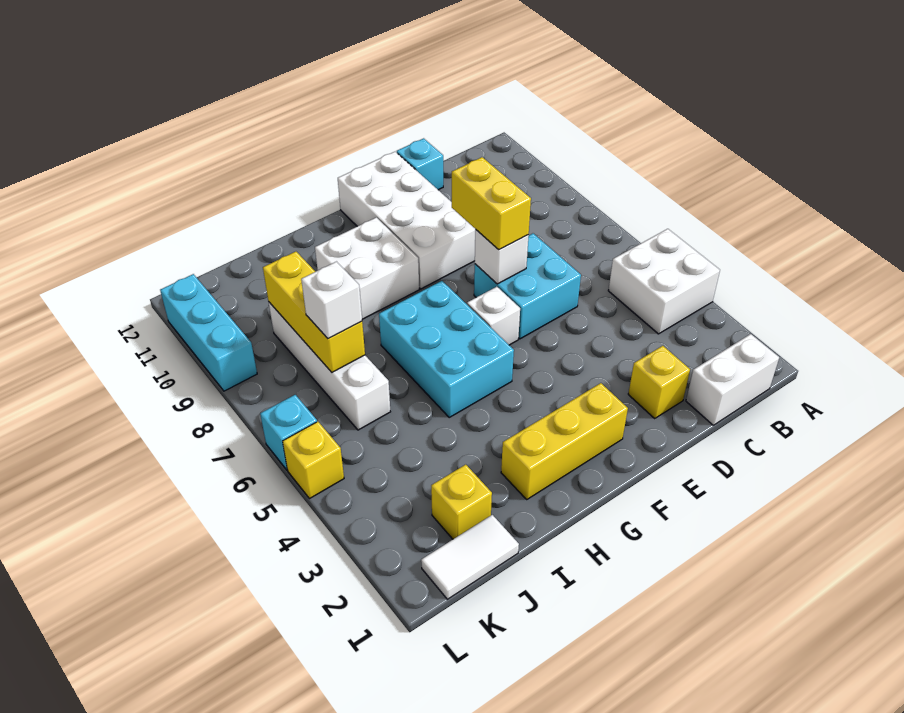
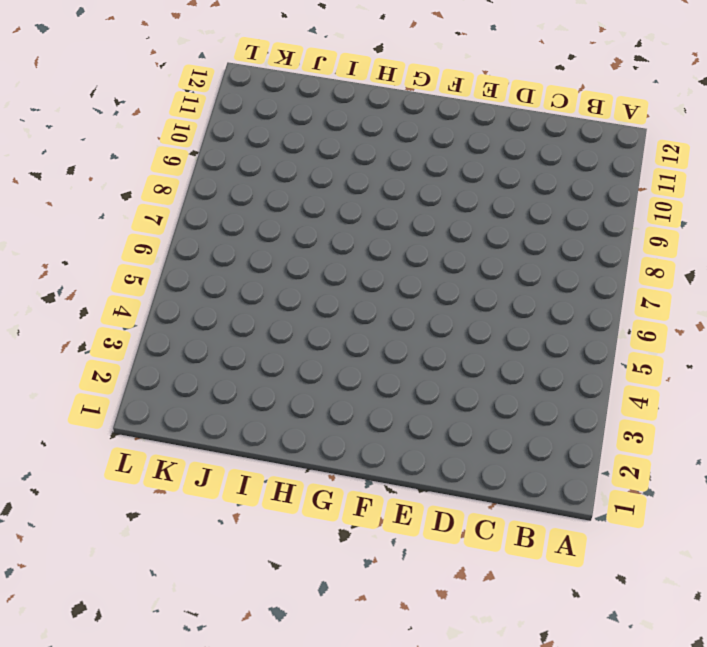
none -> white 2x2 brick [608,229,720,334]
none -> white 1x2 brick [686,334,779,425]
none -> yellow 1x1 brick [628,346,690,418]

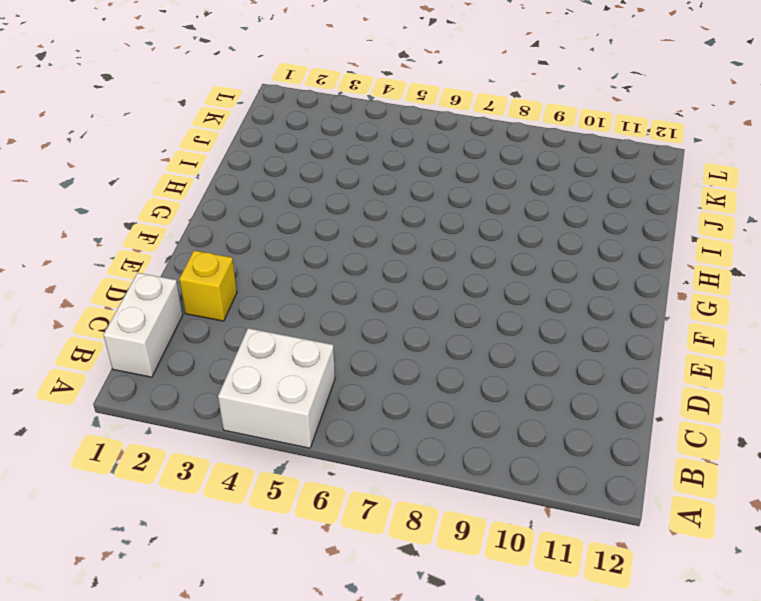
none -> cyan 2x2 brick [474,233,581,339]
none -> cyan 1x1 brick [397,138,443,190]
none -> white 2x4 brick [338,152,476,289]

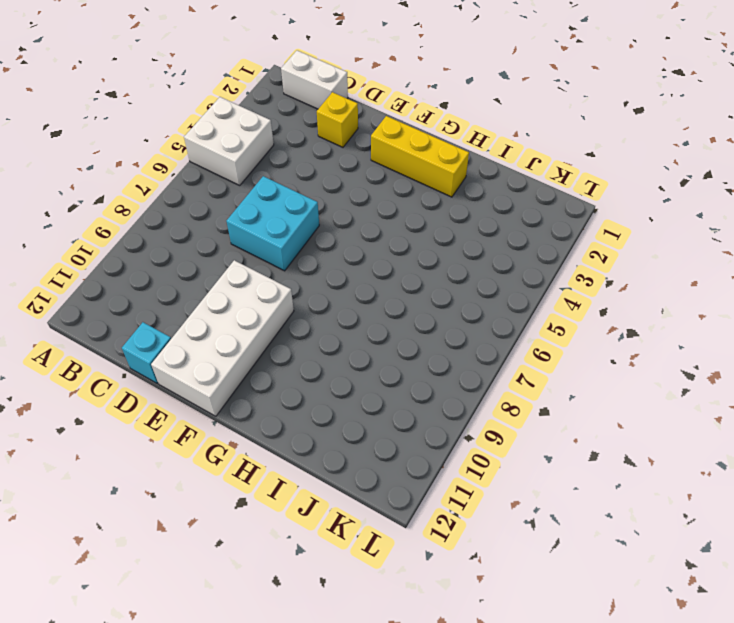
none -> white 1x1 brick [467,287,520,345]
none -> cyan 2x3 brick [379,281,514,417]
none -> white 2x2 brick [315,217,419,319]

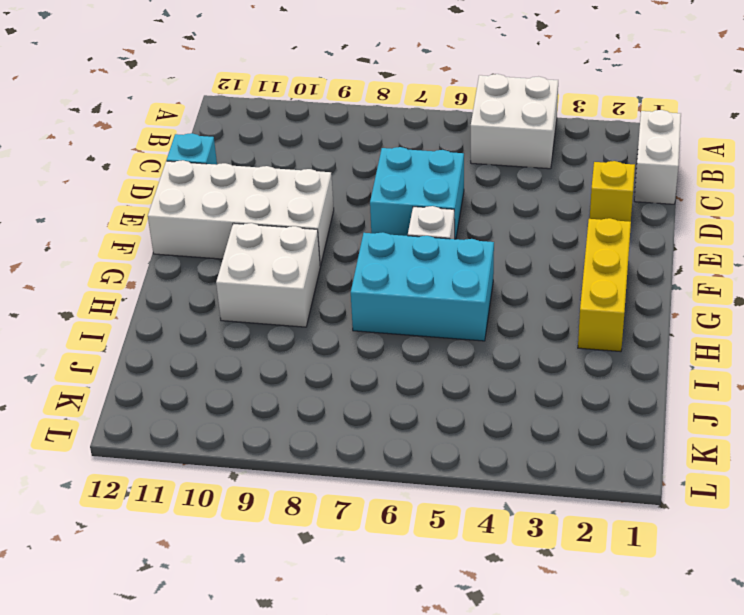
none -> white 1x2 tile [421,515,519,599]
none -> yellow 1x1 brick [431,465,492,539]
none -> white 1x4 brick [269,302,390,430]

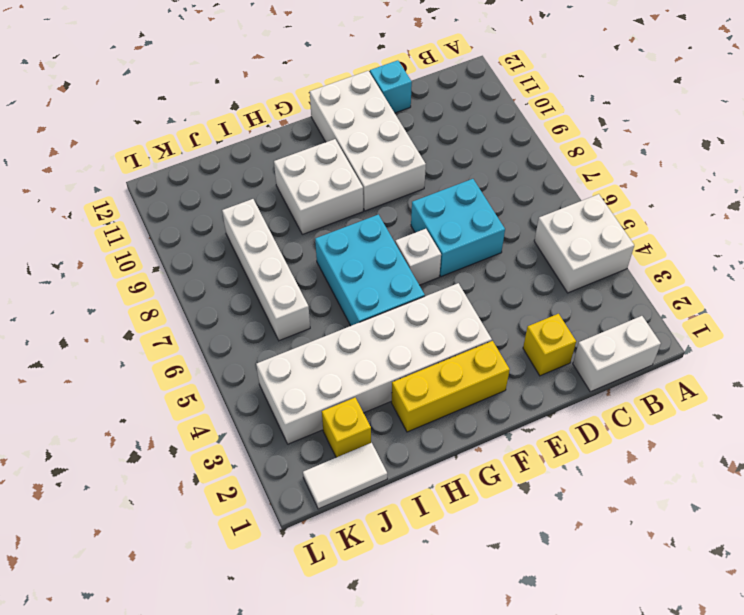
white 2x6 brick [256,283,492,444] -> none
none -> yellow 1x1 brick [283,422,344,499]
none -> cyan 1x1 brick [260,395,317,470]
none -> cyan 1x3 brick [160,274,257,391]

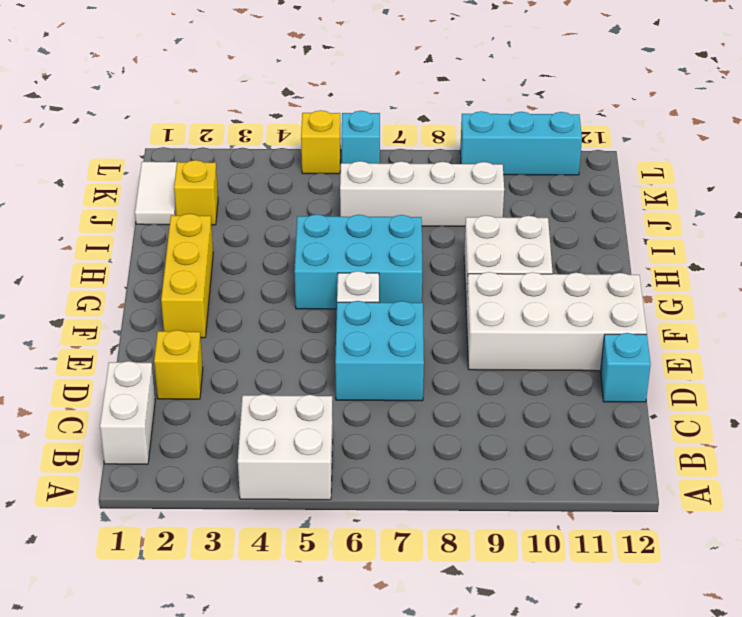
none -> white 1x1 brick [475,230,529,284]
none -> yellow 1x3 brick [263,252,365,372]
none -> yellow 1x2 brick [452,157,531,250]

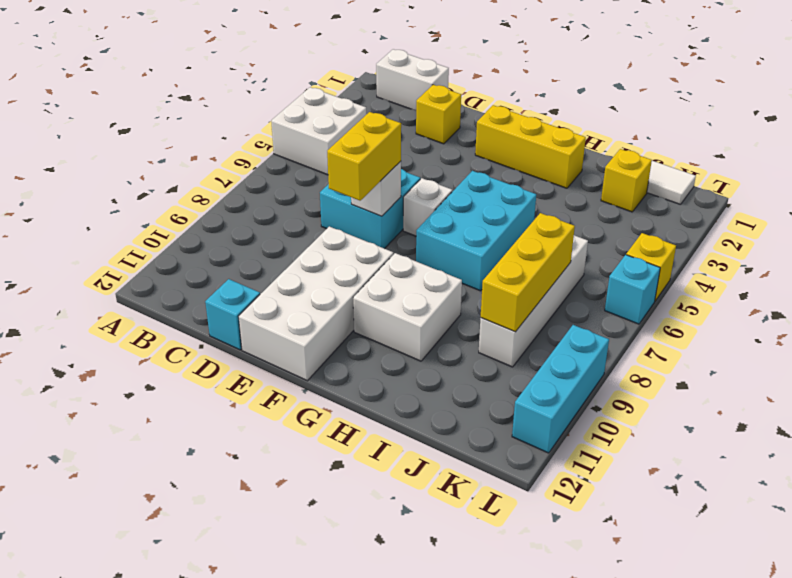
none -> white 1x1 brick [301,262,362,338]

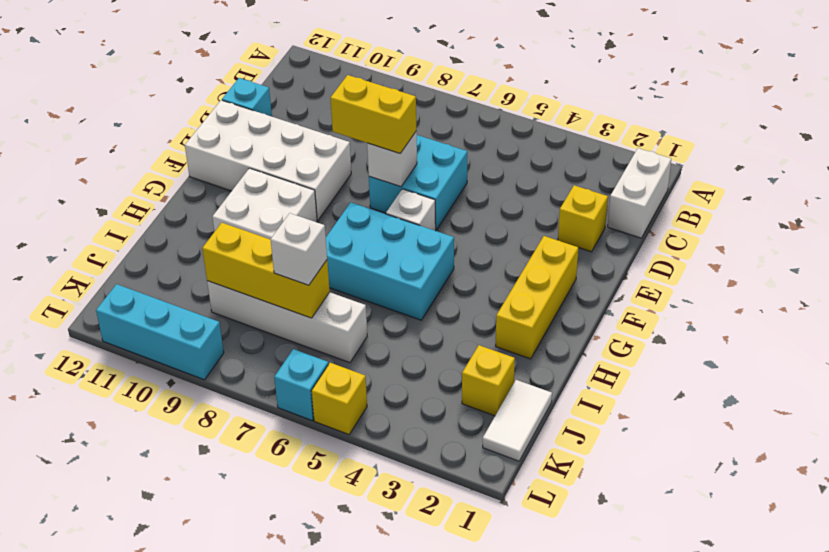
none -> white 2x2 brick [608,229,720,334]

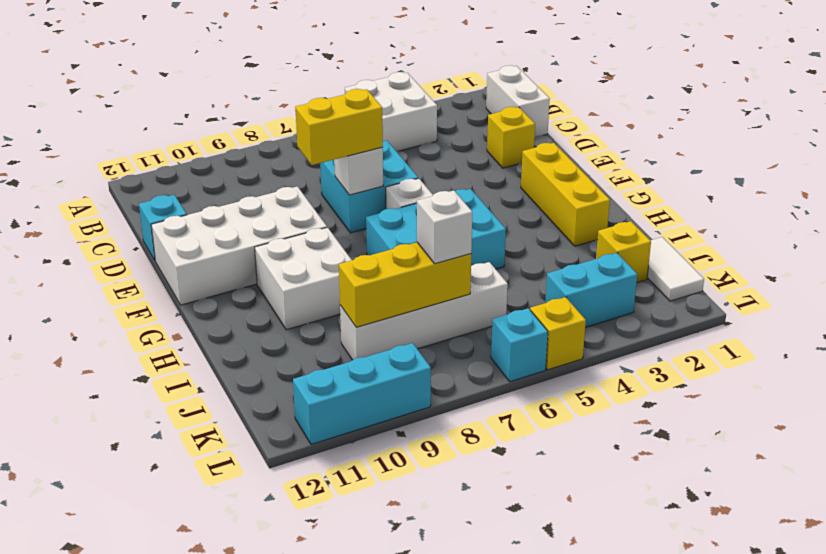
cyan 1x2 brick [545,253,637,327] -> none

